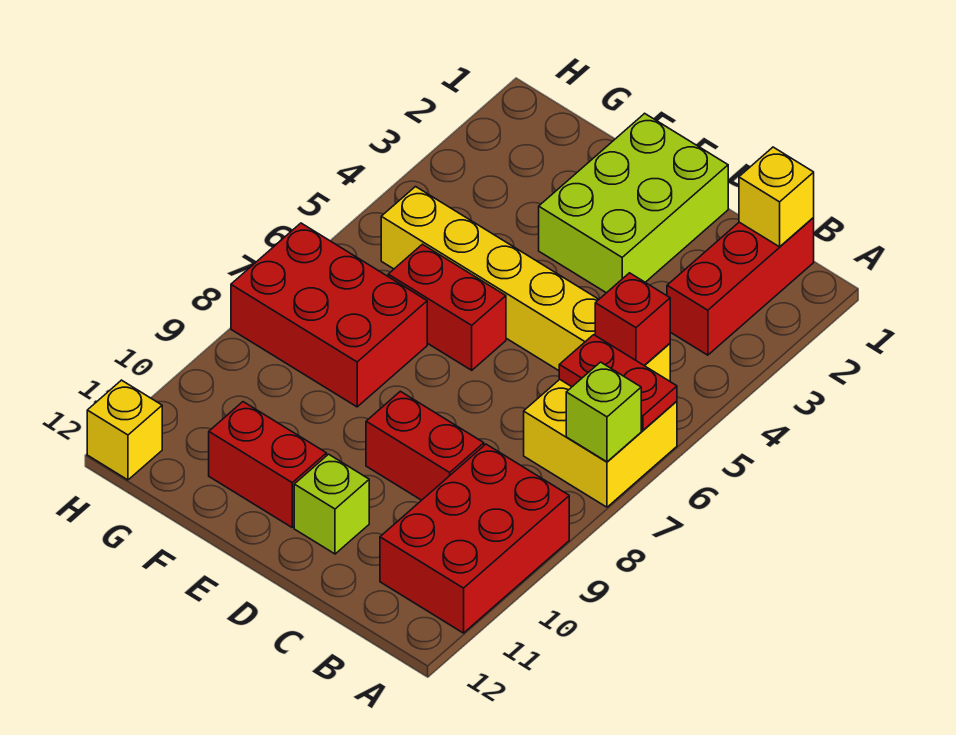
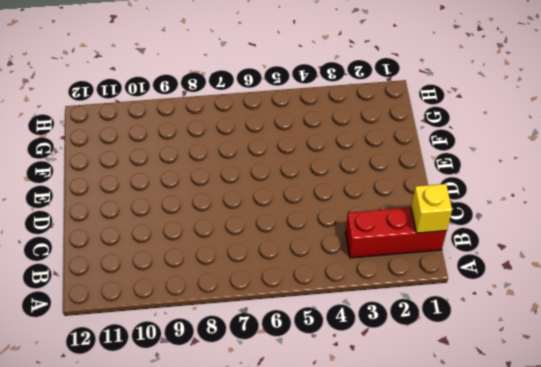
none -> yellow 2x2 brick [524,379,677,507]
none -> red 2x3 brick [380,444,569,633]
none -> yellow 1x6 brick [381,187,670,381]

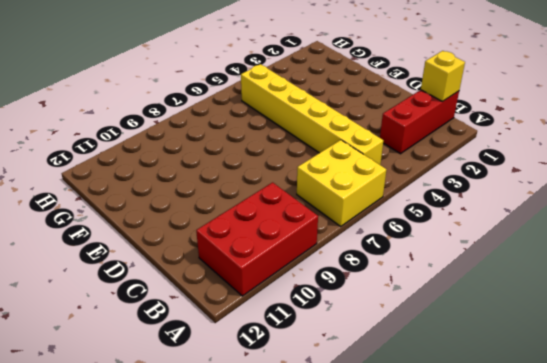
none -> red 1x2 brick [366,391,484,500]
none -> lime 2x3 brick [539,113,728,293]
none -> lime 1x1 brick [294,454,369,554]

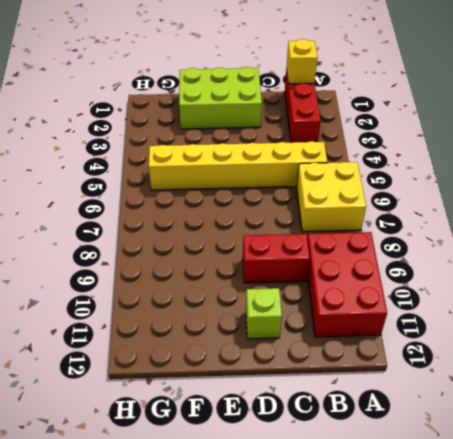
lime 2x3 brick [179,67,262,129] -> lime 2x3 brick turned to [539,113,728,293]
none -> red 1x2 brick [388,244,506,370]
none -> red 1x2 brick [209,402,327,527]
none -> red 2x3 brick [231,223,427,407]

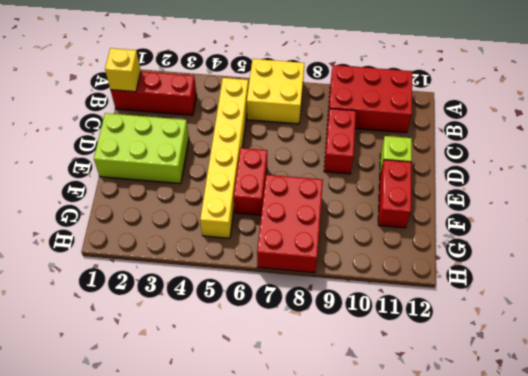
none -> yellow 1x1 brick [87,380,162,480]
none -> red 1x2 plate [559,335,677,430]
none -> lime 1x1 brick [566,362,641,462]

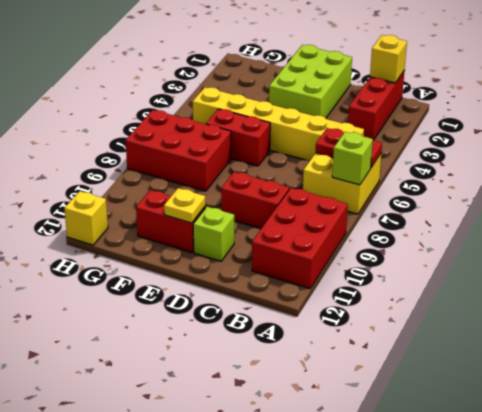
yellow 1x1 plate [164,188,205,223] -> none
none -> red 1x1 brick [595,273,670,365]

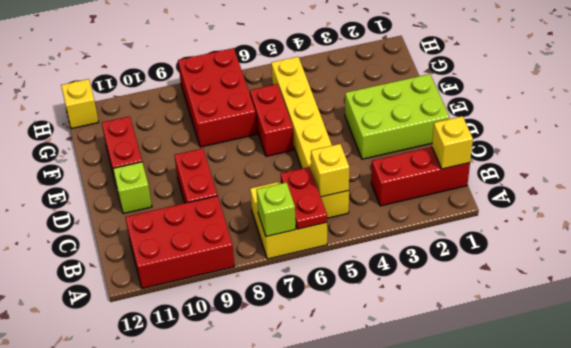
yellow 1x1 brick [311,144,349,197] -> red 1x1 brick [595,273,670,365]

